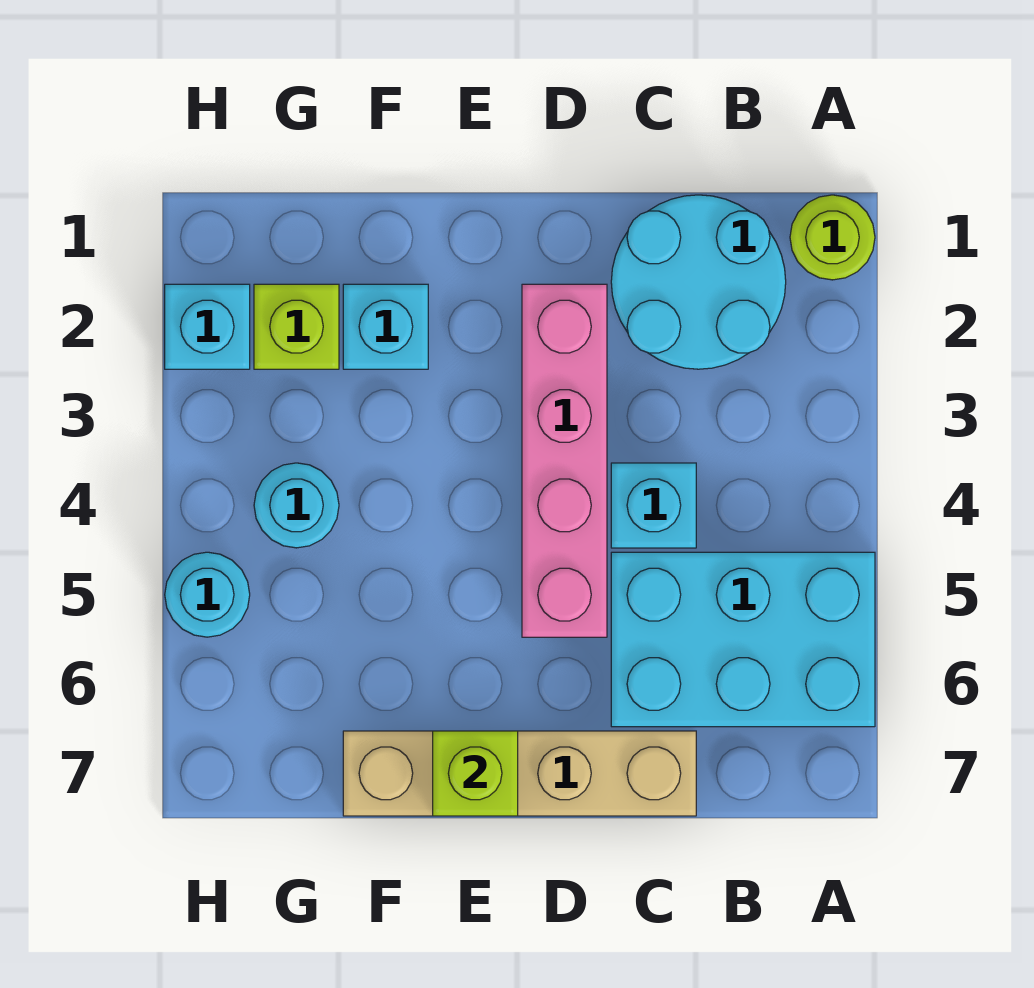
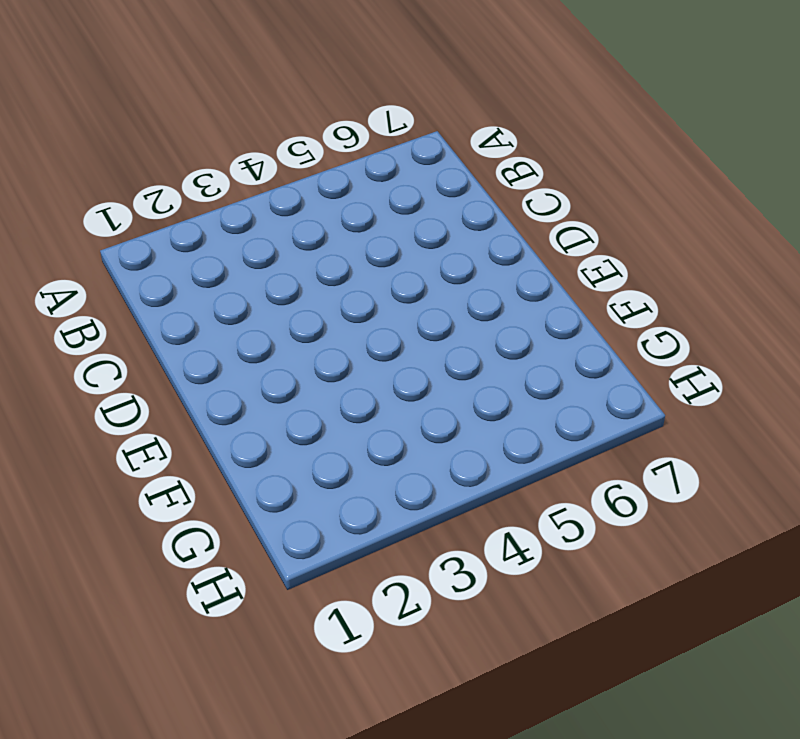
none -> lime 1x1 round brick [790,195,875,280]
none -> cyan 2x3 brick [611,552,875,727]
none -> cyan 2x2 round brick [611,195,786,369]

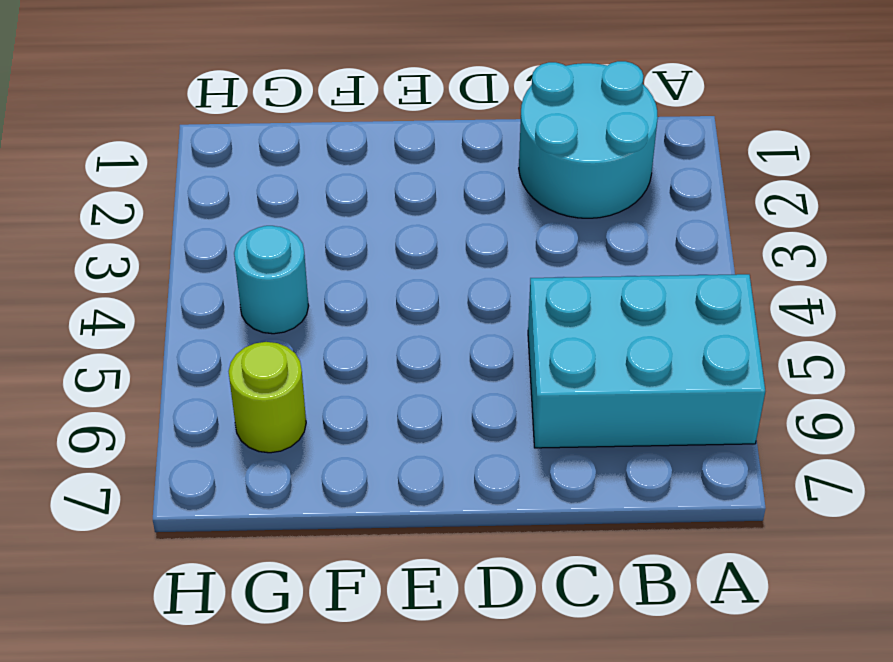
lime 1x1 round brick [229,342,306,453] -> lime 1x1 round brick moved to [790,195,875,280]
none -> cyan 1x1 brick [611,463,696,548]
none -> tan 1x4 brick [343,731,696,816]
none -> pink 1x4 brick [522,284,607,637]

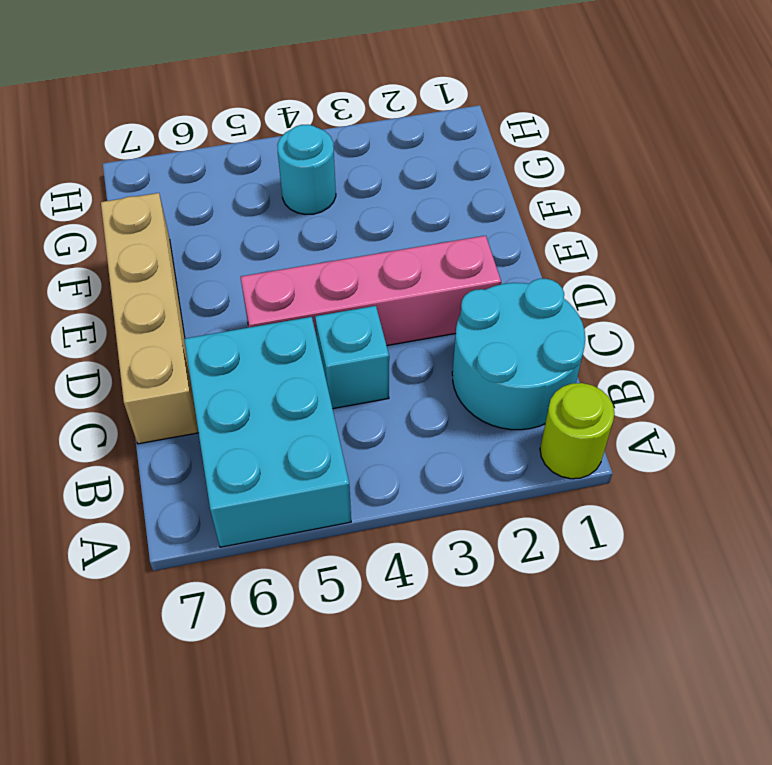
none -> cyan 1x1 brick [343,284,428,369]
none -> lime 1x1 brick [254,284,339,369]
none -> cyan 1x1 brick [165,284,250,369]

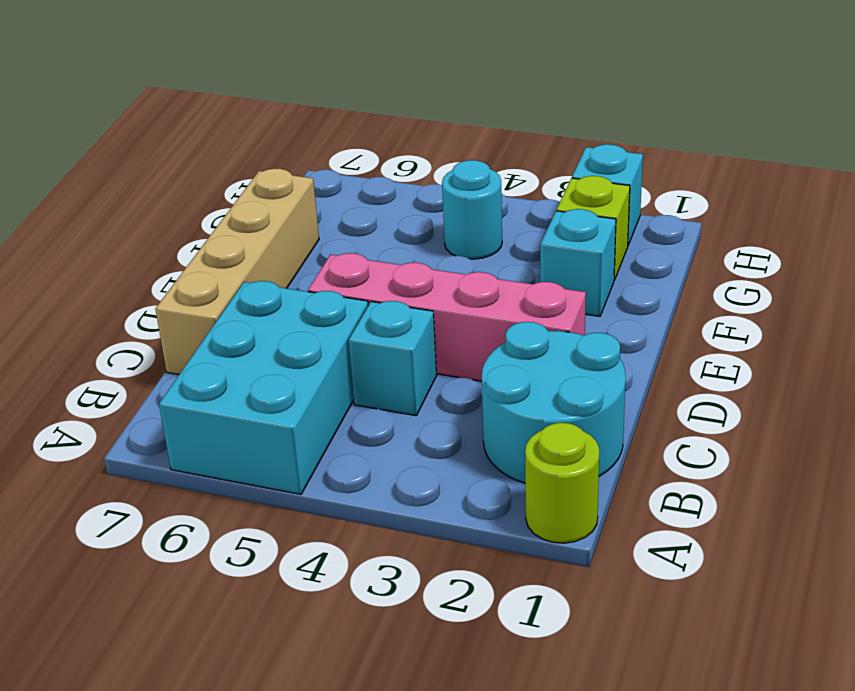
none -> cyan 1x1 round brick [165,552,250,637]
none -> lime 1x1 brick [433,731,518,816]

